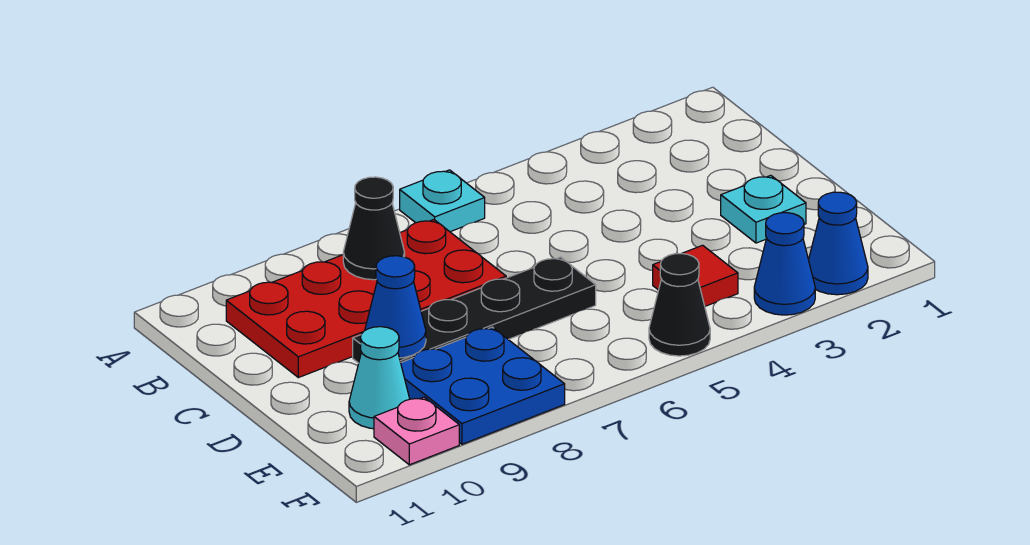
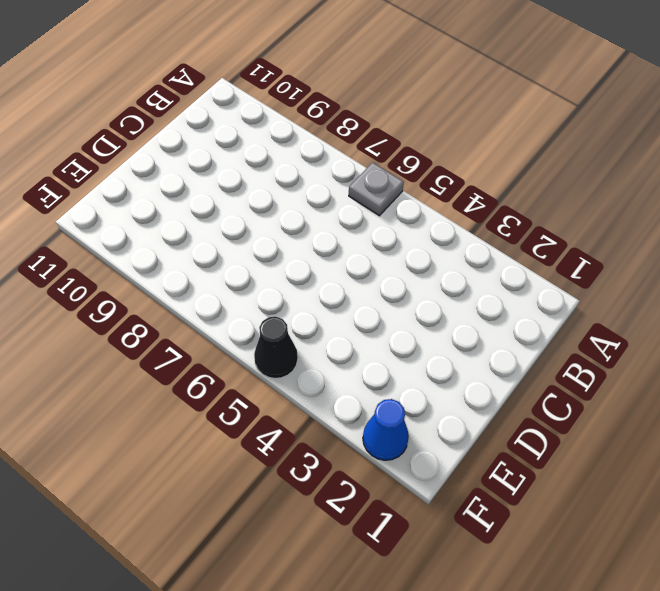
grey 1x1 plate [349,162,404,216] -> cyan 1x1 plate [400,170,485,232]
none -> red 2x4 plate [226,220,506,378]
none -> cyan 1x1 plate [721,175,806,243]
none -> black 1x4 plate [353,257,596,363]

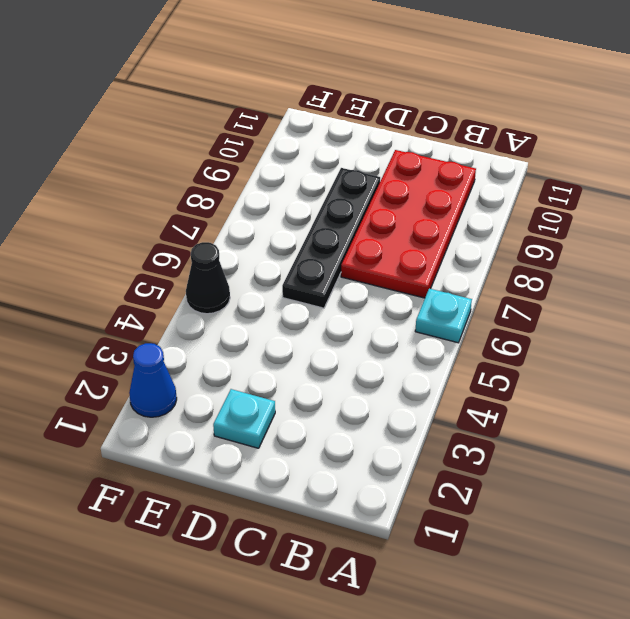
none -> red 1x1 tile [653,245,738,306]
none -> blue 2x2 plate [401,327,565,444]
none -> cyan 1x1 cone [349,327,410,429]

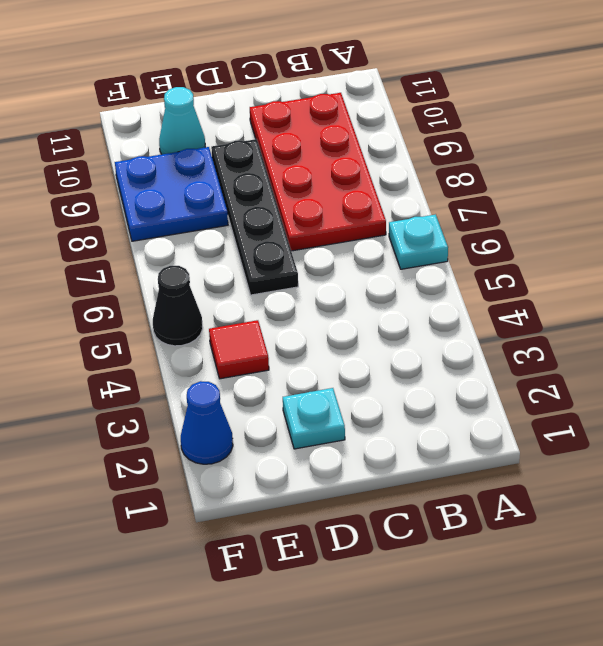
none -> blue 1x1 cone [754,213,815,315]
none -> pink 1x1 plate [374,397,459,465]
none -> black 1x1 cone [343,177,405,280]

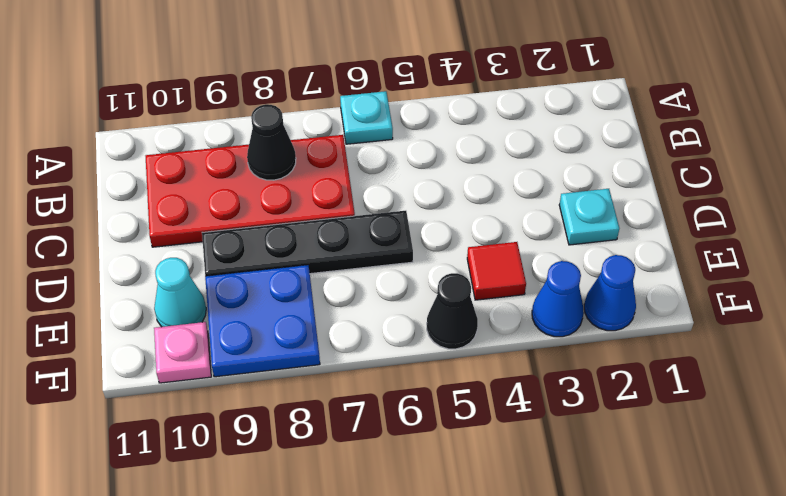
none -> blue 1x1 cone [365,256,426,358]

